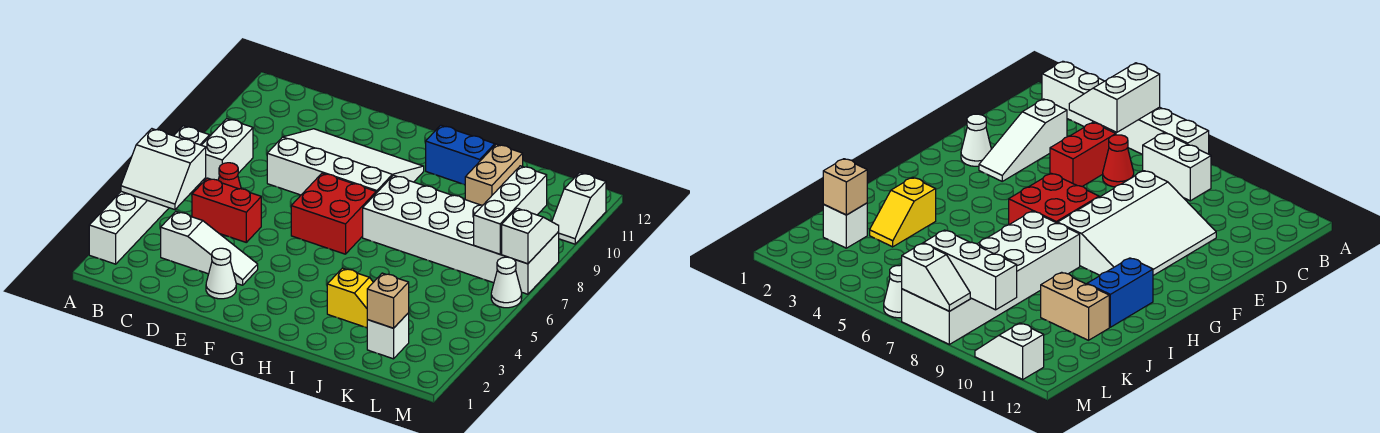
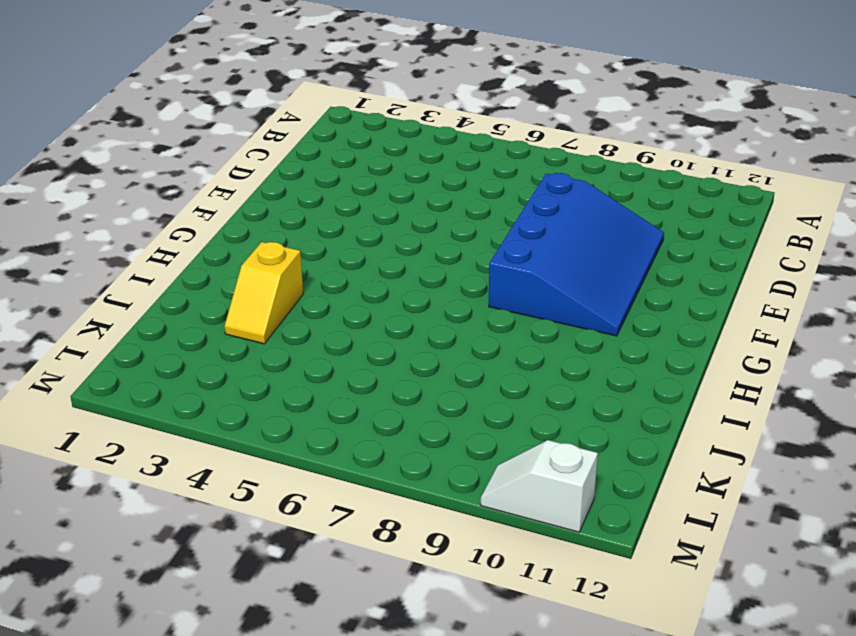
blue 3x4 slope [489,173,664,336] -> white 3x4 slope [267,129,424,195]
none -> white 1x6 brick [89,126,210,264]
none -> white 1x2 brick [201,119,253,183]
none -> white 1x3 slope [161,212,258,285]

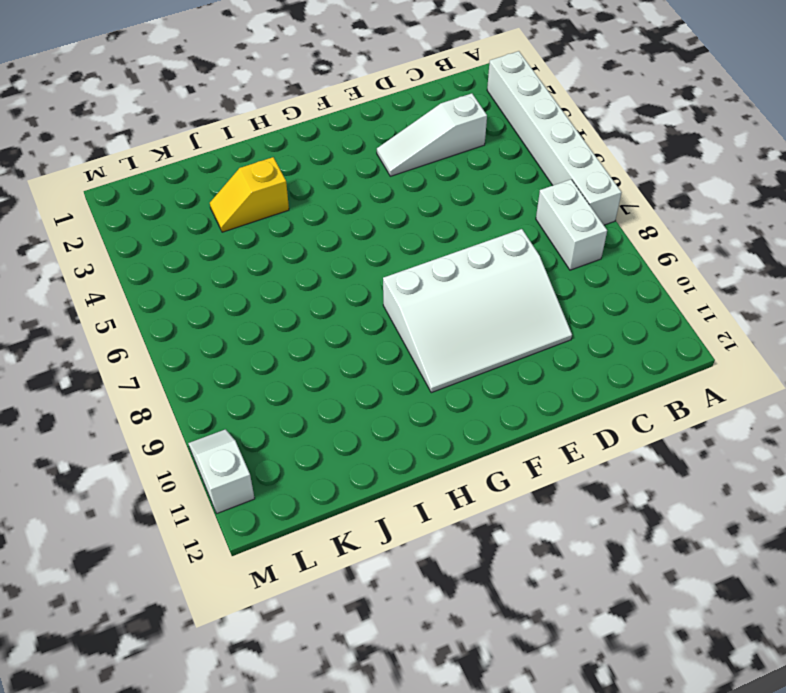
none -> red 1x2 brick [192,178,261,242]
none -> red 1x1 cone [218,163,241,189]
none -> white 1x1 cone [206,248,236,299]

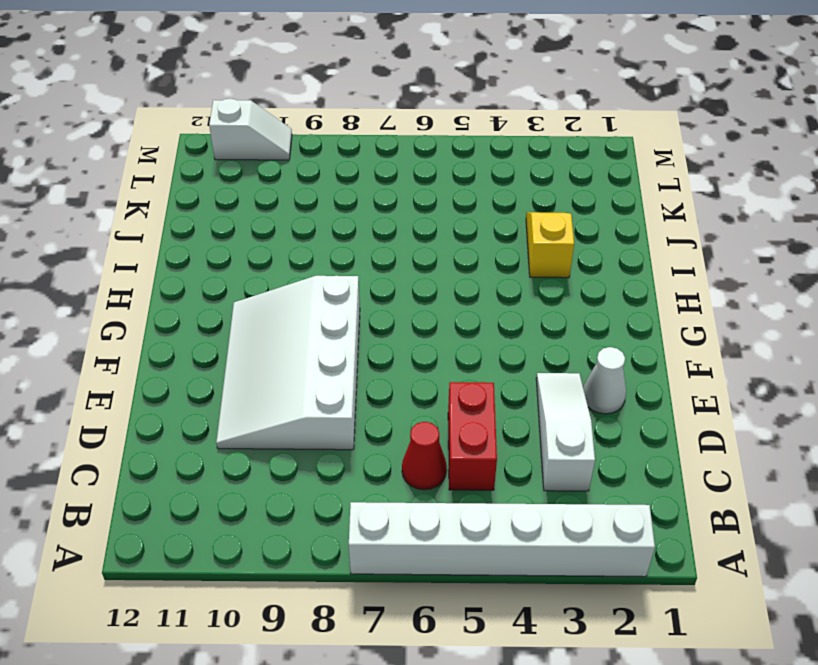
none -> white 1x2 brick [201,119,253,183]
none -> red 2x2 brick [291,173,376,254]
none -> white 2x6 brick [363,175,559,294]

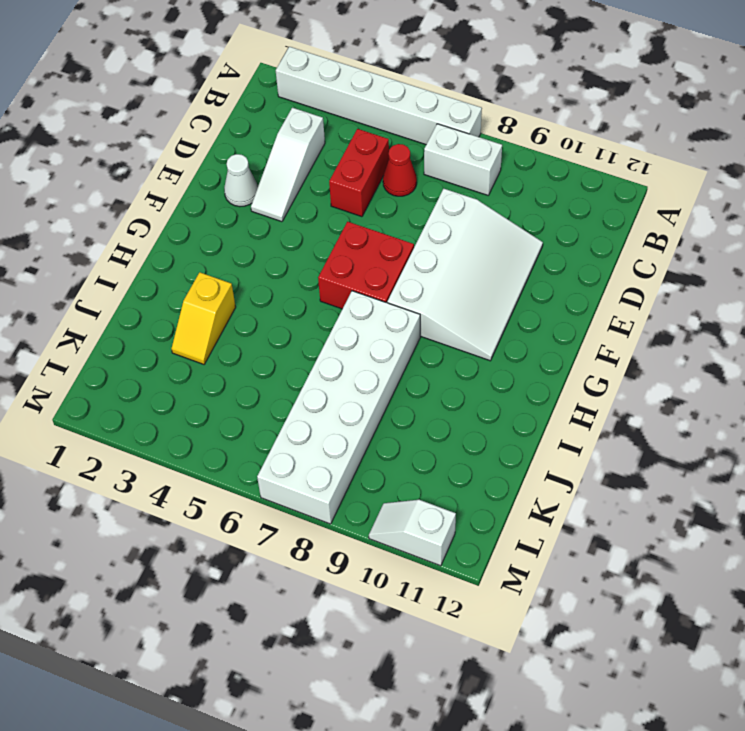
none -> blue 1x2 brick [426,125,495,185]
none -> tan 1x2 brick [465,144,523,205]
none -> white 1x1 brick [367,313,409,359]

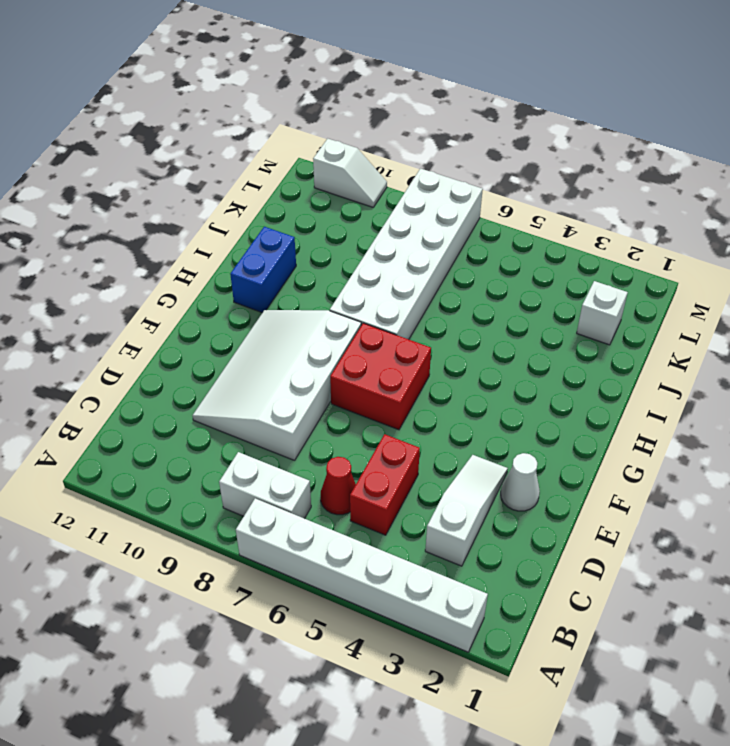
none -> yellow 1x2 slope [327,268,373,328]
none -> tan 1x2 brick [465,144,523,205]
none -> white 1x1 cone [491,257,522,308]

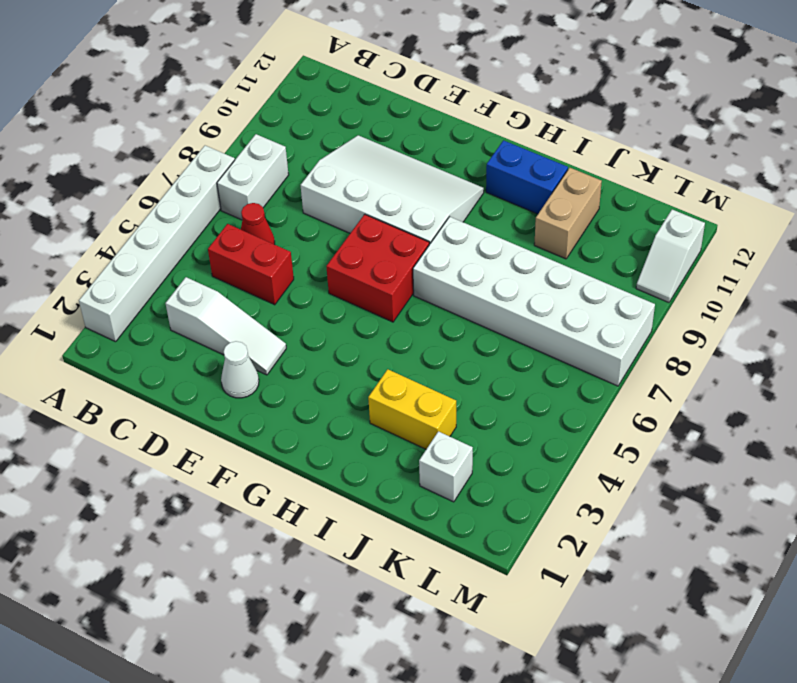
yellow 1x2 brick [368,369,456,449] -> yellow 1x2 slope [327,268,373,328]
none -> white 1x1 cone [491,257,522,308]
none -> white 2x2 slope [121,129,206,210]
none -> tan 1x1 brick [367,273,409,328]

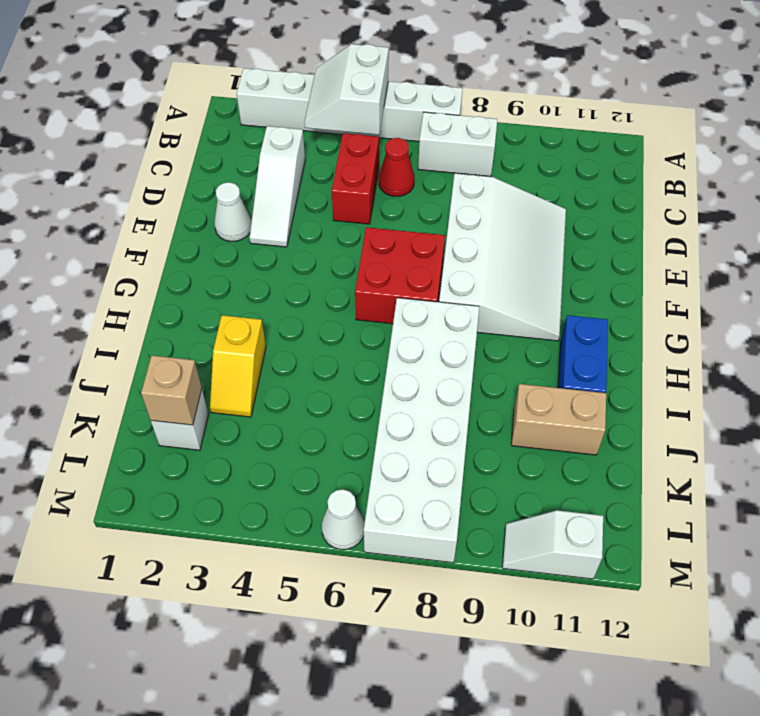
none -> white 1x3 brick [474,166,547,254]
none -> white 1x2 slope [502,208,559,264]

